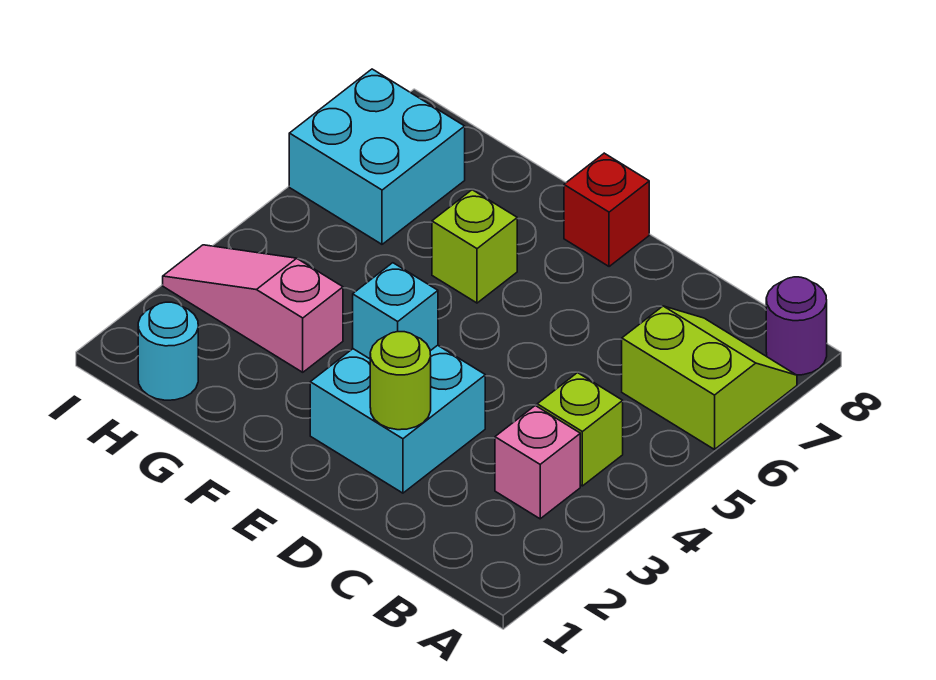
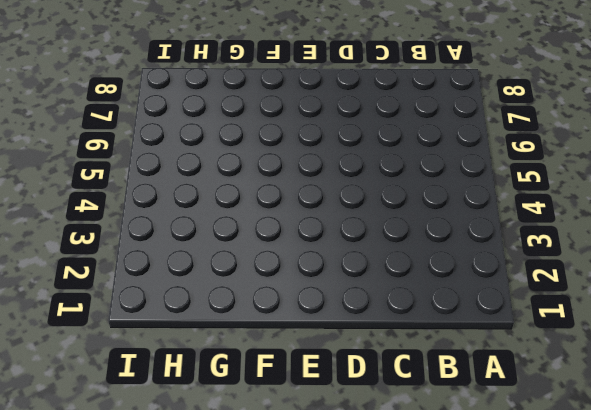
none -> lime 2x2 slope [622,306,797,449]
none -> purple 1x1 round brick [766,277,827,375]
none -> pink 1x1 brick [495,405,580,519]

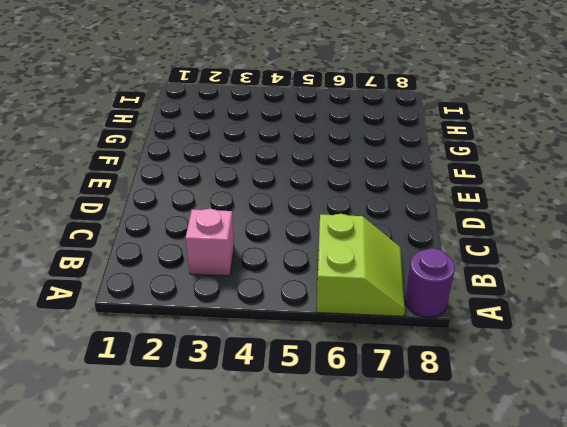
none -> lime 1x1 brick [537,373,623,486]
none -> cyan 2x2 brick [310,345,485,493]
none -> red 1x1 brick [564,153,649,267]

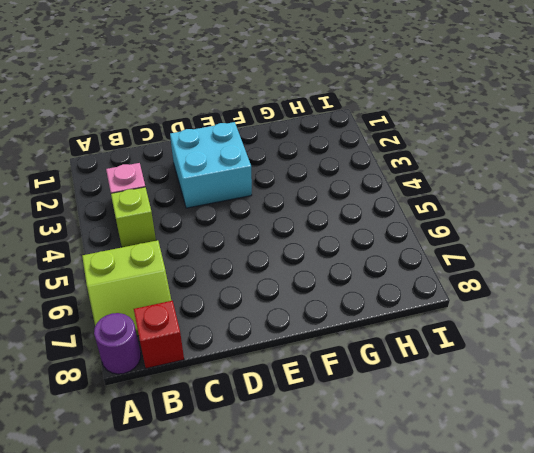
red 1x1 brick [134,301,184,368] -> red 1x1 brick moved to [564,153,649,267]
none -> lime 1x1 brick [432,190,517,303]
none -> pink 1x3 slope [163,245,343,372]
none -> cyan 1x1 round brick [138,302,198,400]

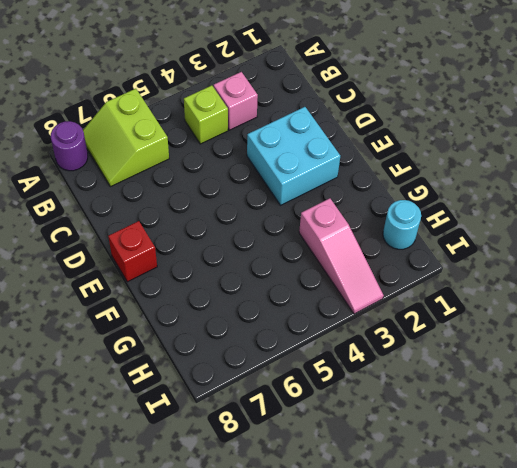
none -> lime 1x1 brick [432,190,517,303]
none -> cyan 2x2 brick [289,69,465,244]
none -> lime 1x1 round brick [370,332,431,430]

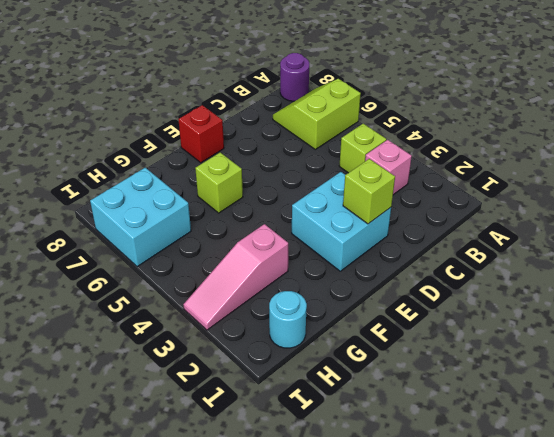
lime 1x1 brick [343,159,395,224] -> lime 1x1 round brick [370,332,431,430]
none -> cyan 1x1 brick [353,263,438,359]

